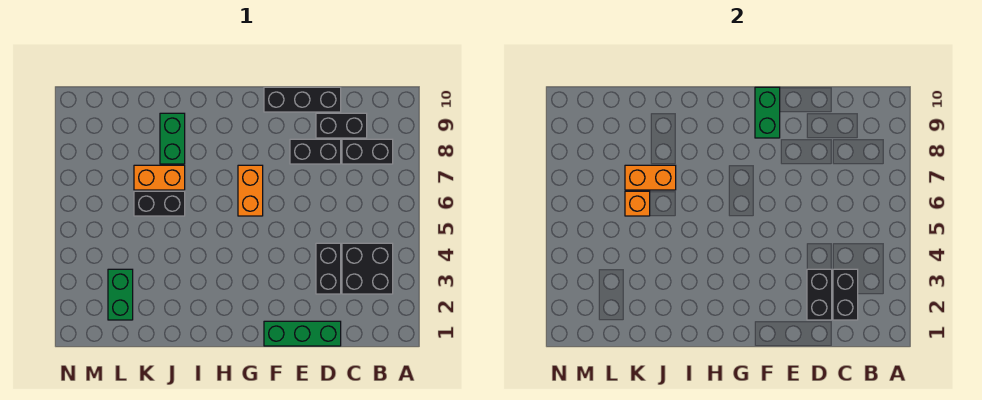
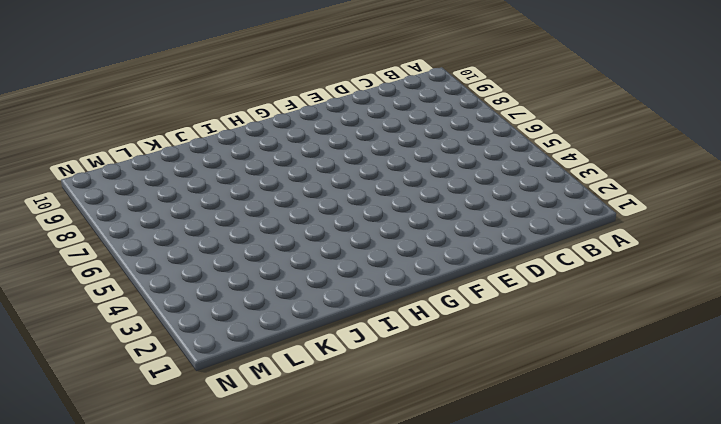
none -> black 2x2 brick [342,243,393,294]
none -> black 1x2 brick [342,139,393,164]
none -> black 1x2 brick [316,113,367,138]

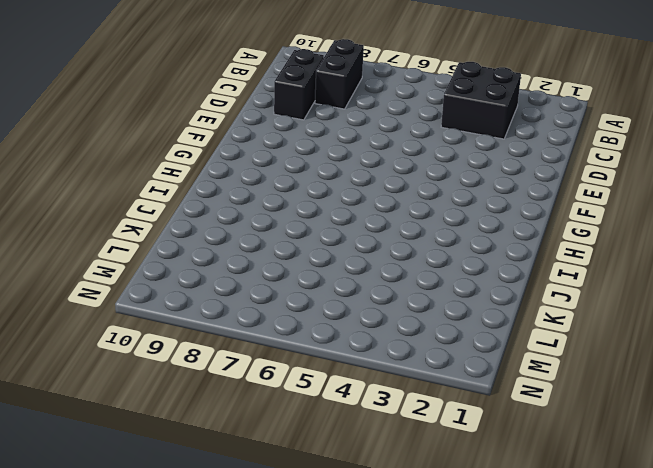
none -> green 1x3 brick [264,321,341,346]
none -> black 1x2 brick [316,243,341,294]
none -> black 1x2 brick [290,139,341,164]

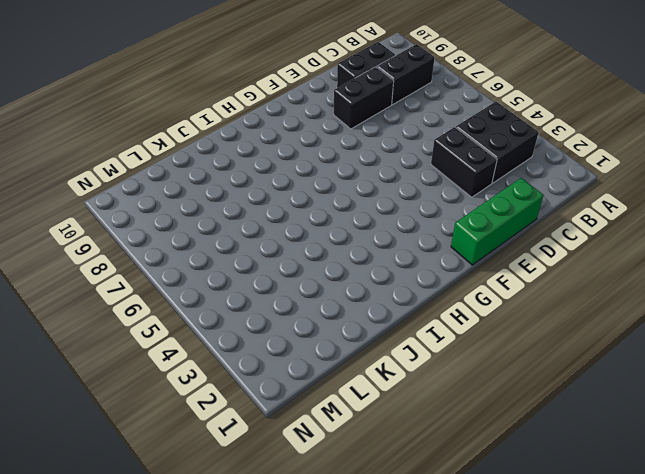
none -> black 1x3 brick [264,87,341,112]
none -> orange 1x2 brick [238,165,263,216]
none -> black 1x2 brick [134,191,185,216]

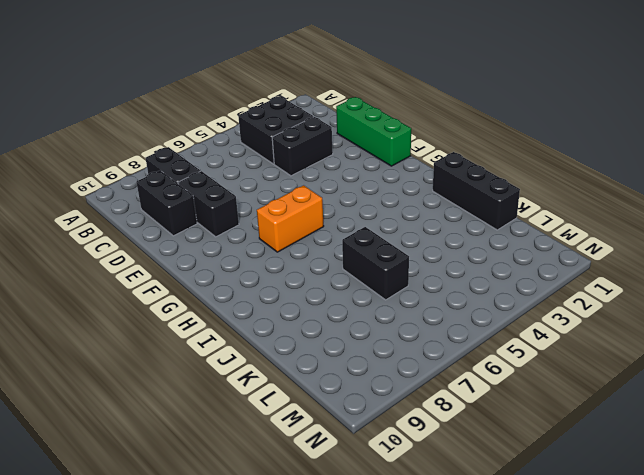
black 1x3 brick [433,152,520,230] -> black 1x3 brick moved to [264,87,341,112]
none -> orange 1x2 brick [134,165,185,190]
none -> green 1x2 brick [160,113,185,164]
none -> green 1x2 brick [108,269,133,320]

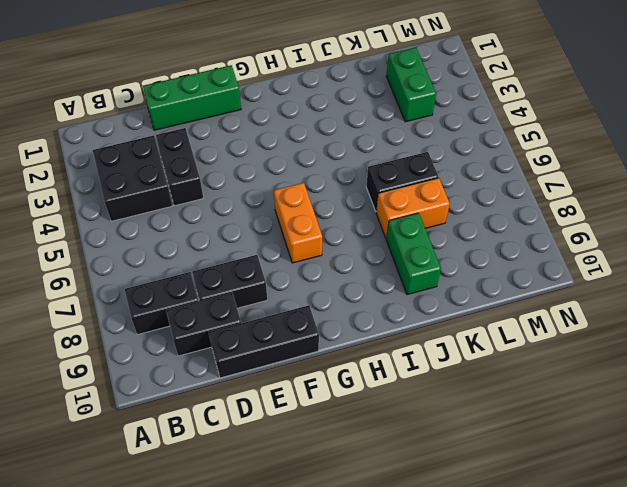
none -> black 1x2 brick [833,269,858,320]
none -> black 1x2 brick [807,269,832,320]
none -> green 1x2 brick [755,87,780,138]

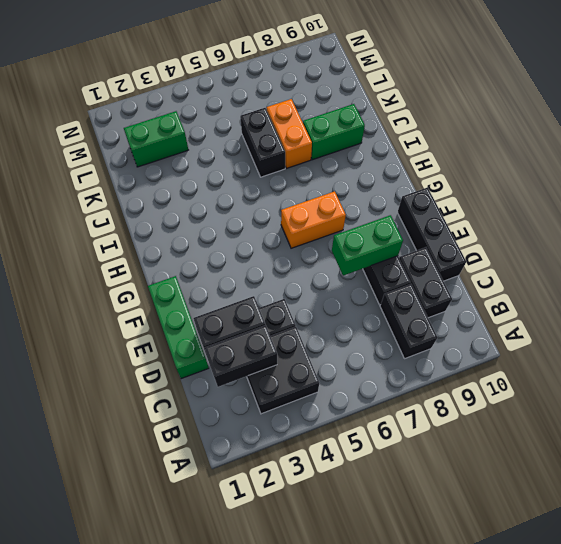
green 1x2 brick [332,215,403,276] -> green 1x2 brick moved to [755,87,780,138]
none -> orange 1x2 brick [625,165,676,190]
none -> orange 1x1 brick [625,191,650,216]

